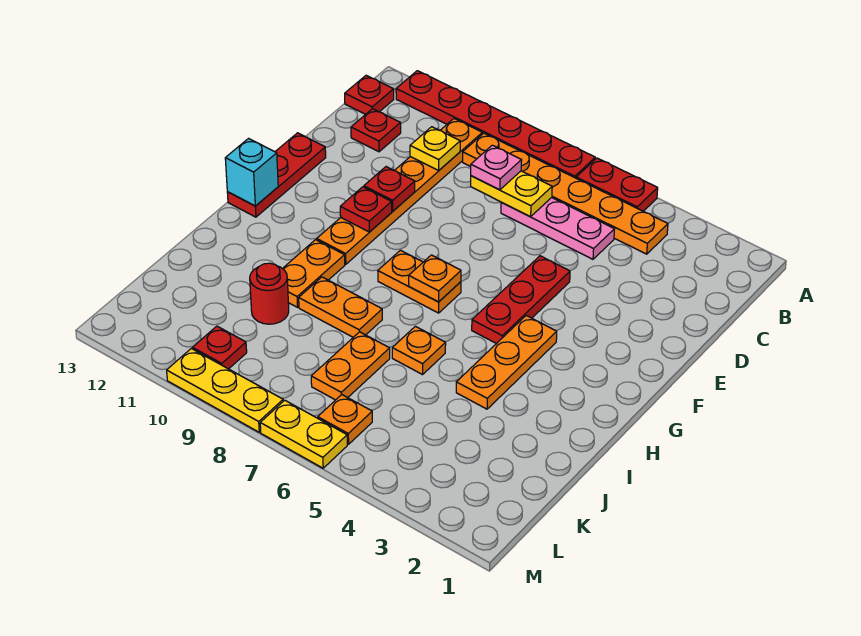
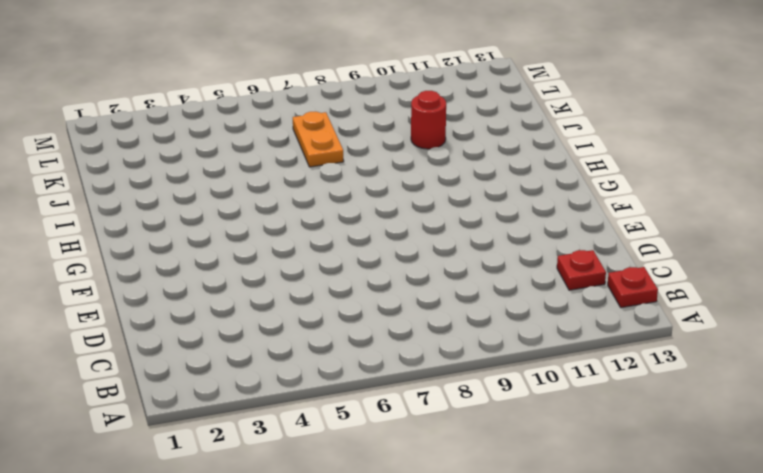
none -> red 1x2 plate [576,158,658,211]
none -> red 1x6 plate [396,71,595,178]
none -> orange 1x6 plate [463,133,668,254]

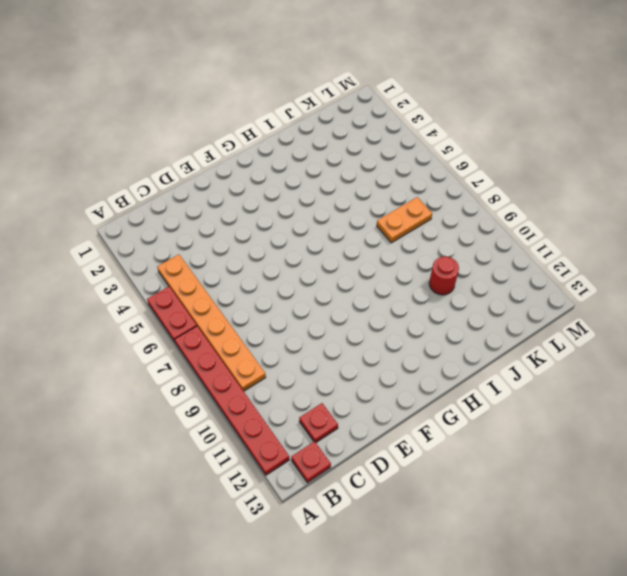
none -> orange 1x6 plate [317,119,482,264]
none -> pink 1x3 plate [501,198,614,259]
none -> red 1x3 plate [472,256,570,344]

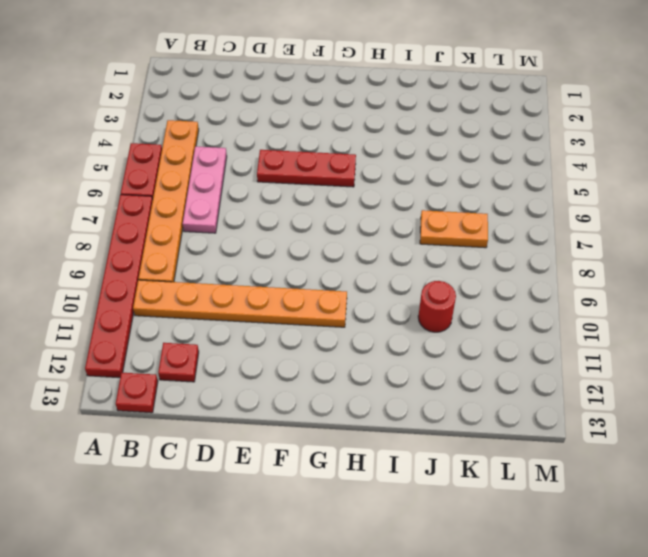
none -> red 1x3 plate [227,133,326,217]
none -> orange 1x3 plate [456,316,557,409]
none -> orange 1x2 plate [378,250,461,313]

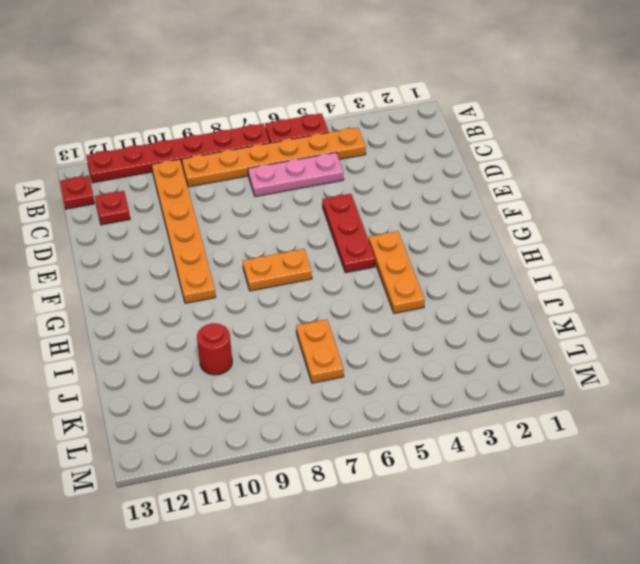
none -> red 1x3 plate [227,133,326,217]
none -> orange 1x2 plate [282,240,345,307]
none -> orange 1x1 plate [392,326,446,375]

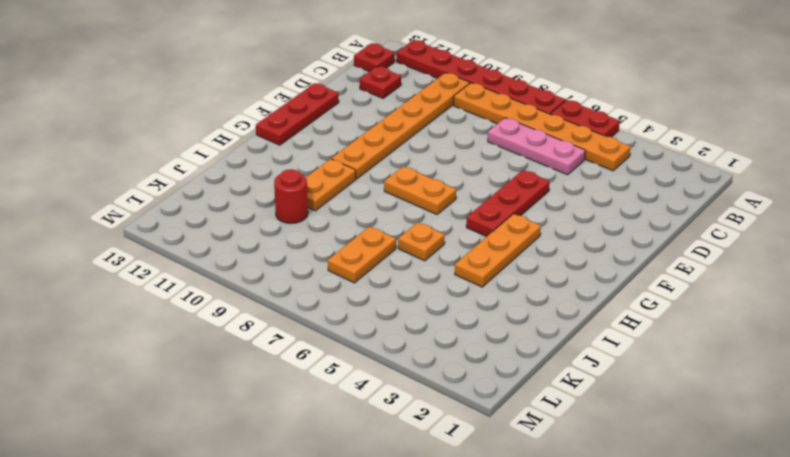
none -> orange 1x2 plate [299,277,382,337]
none -> orange 1x1 plate [318,395,372,444]
none -> red 1x1 plate [193,326,247,369]

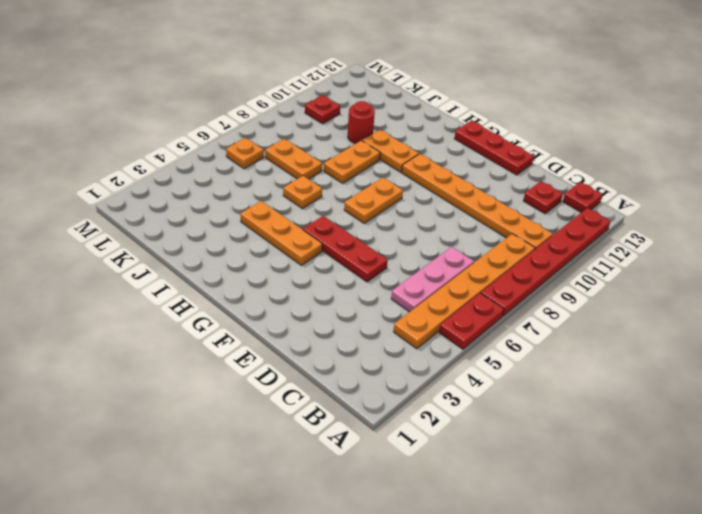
none -> yellow 1x2 plate [260,400,347,468]
none -> yellow 1x3 plate [167,349,283,432]
none -> yellow 1x2 plate [471,171,552,217]

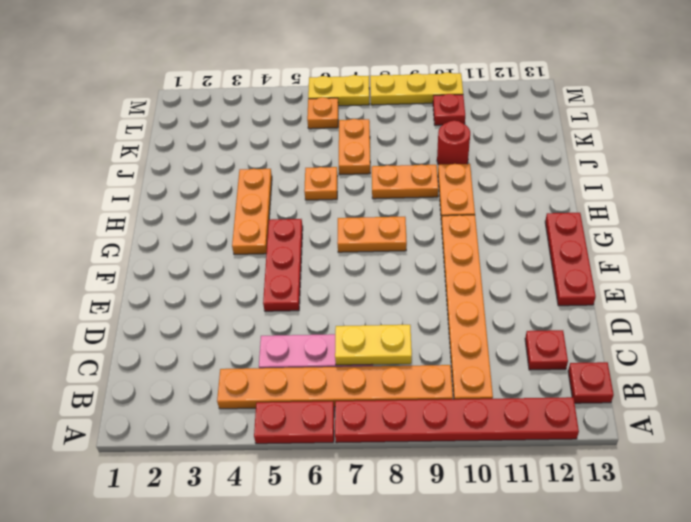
none -> yellow 1x1 plate [410,127,460,170]
none -> red 1x1 plate [364,167,415,211]
none -> red 1x1 plate [340,187,392,232]

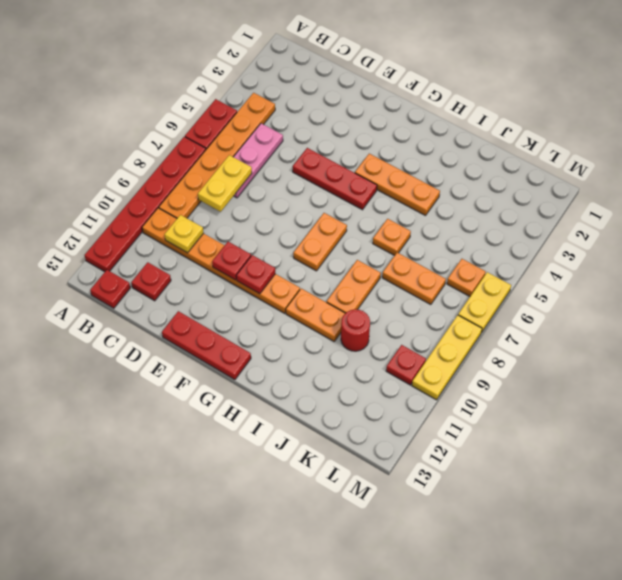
none -> orange 1x1 plate [409,255,461,302]
none -> cyan 1x1 brick [225,138,278,206]
none -> pink 1x1 plate [471,145,522,190]

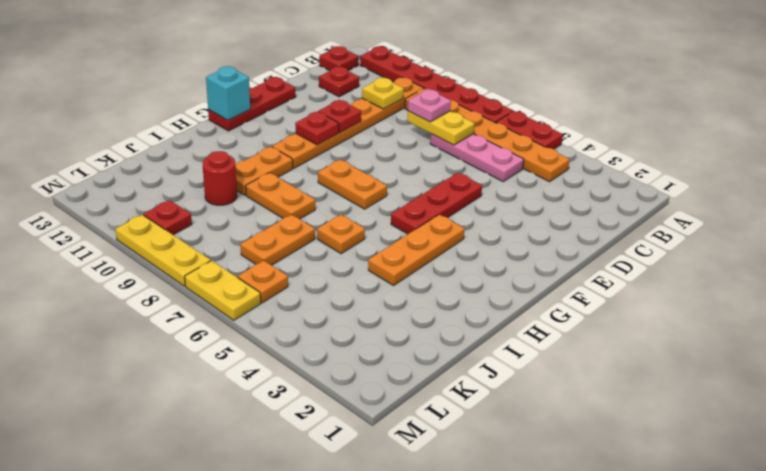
none -> orange 1x1 plate [409,255,461,302]

